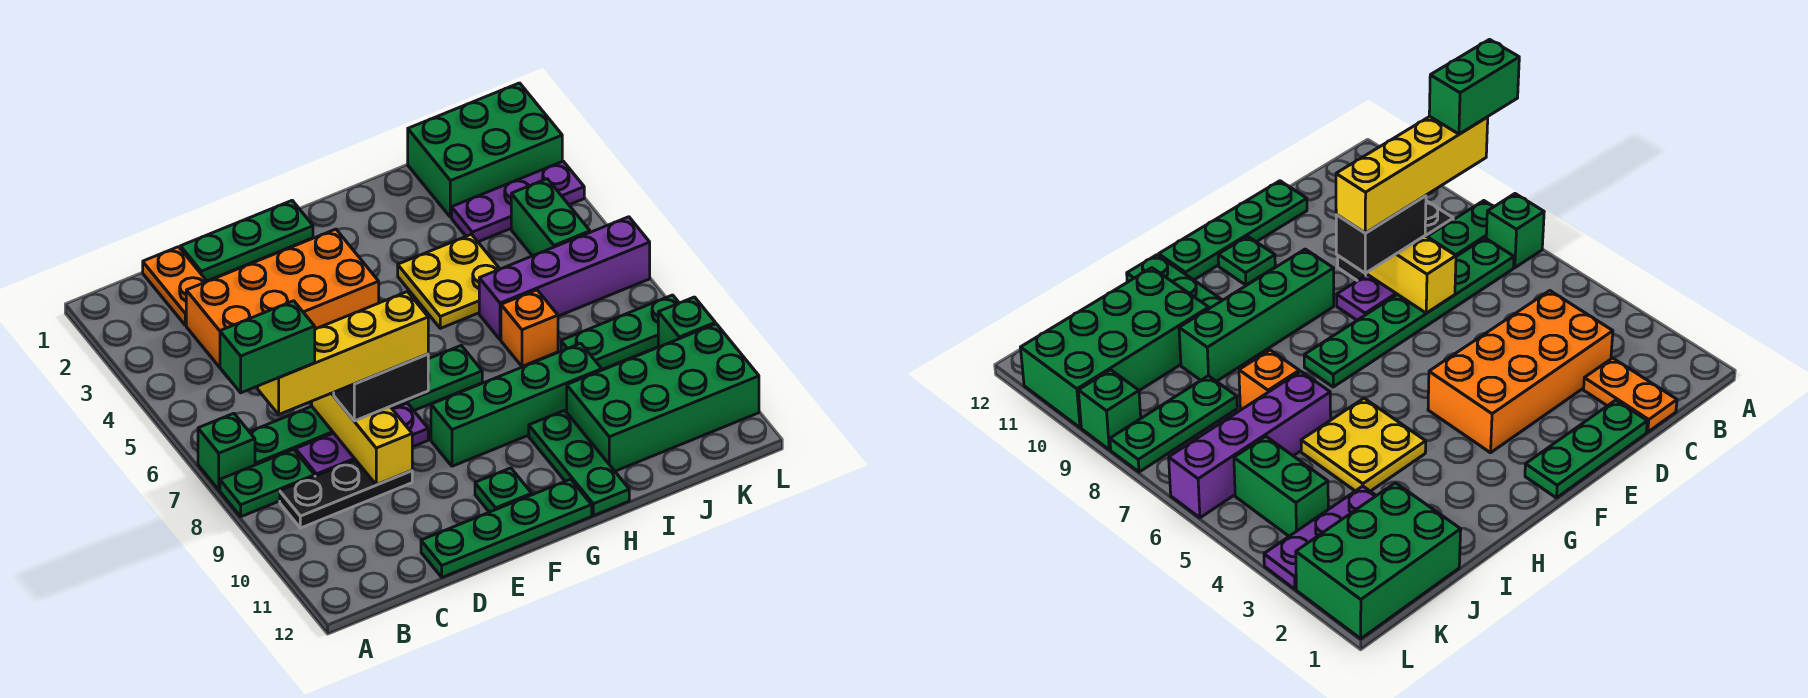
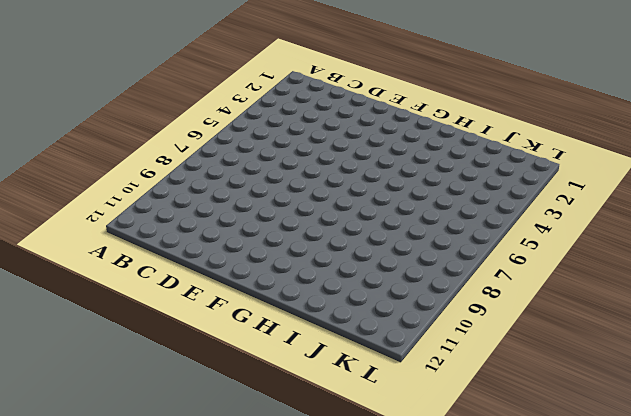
none -> green 1x1 brick [198,413,255,490]
none -> green 1x2 plate [220,449,315,517]
none -> green 1x6 plate [250,346,482,465]

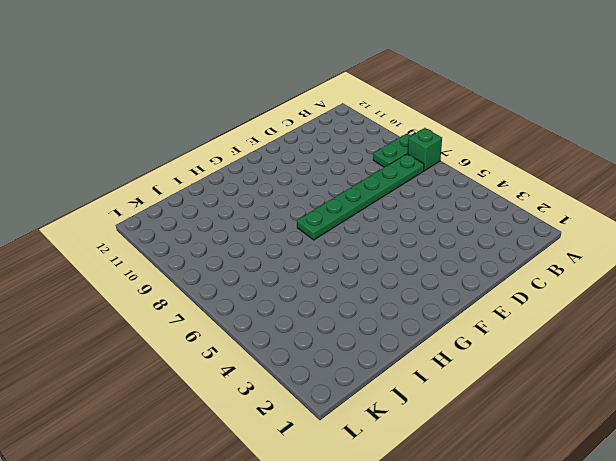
none -> black 1x3 plate [280,460,412,528]
none -> orange 1x2 plate [143,247,207,325]
none -> orange 2x4 brick [186,229,379,369]

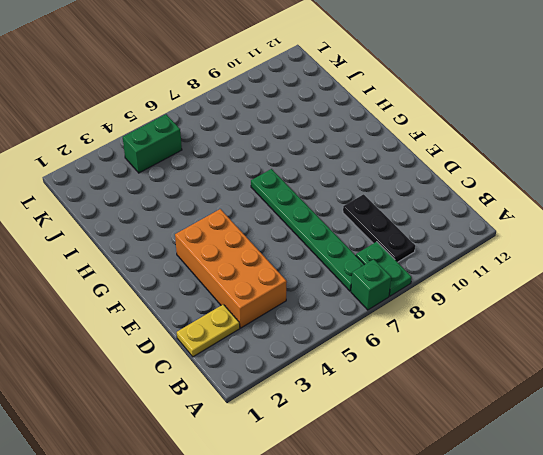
yellow 1x2 plate [177,304,240,357] -> orange 1x2 plate [143,247,207,325]
none -> purple 1x3 plate [296,403,428,476]
none -> green 1x3 plate [180,201,313,281]
none -> green 1x4 plate [421,479,592,577]

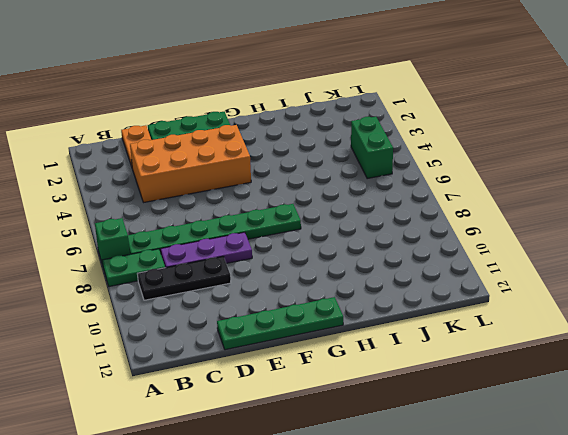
none -> green 1x4 brick [431,343,602,466]
none -> green 1x1 plate [475,468,532,512]
none -> yellow 2x2 plate [398,234,500,328]

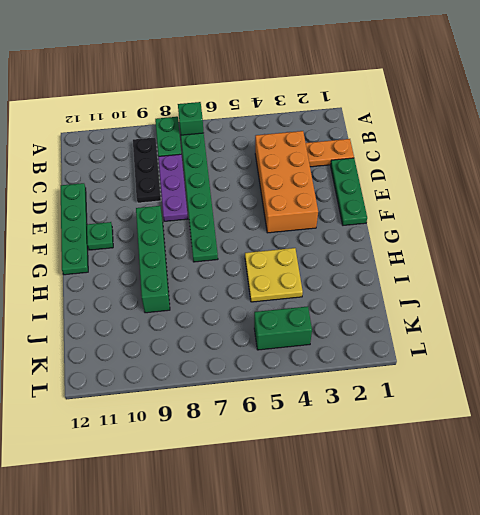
none -> green 1x3 plate [529,410,629,516]
none -> purple 1x4 brick [479,217,650,340]
none -> orange 1x1 brick [501,290,558,366]

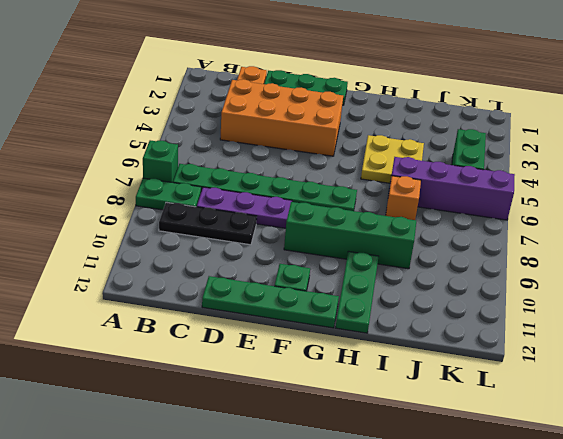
none -> green 2x4 brick [567,324,759,471]
none -> green 2x3 brick [408,83,562,217]
none -> purple 1x3 plate [452,161,584,242]

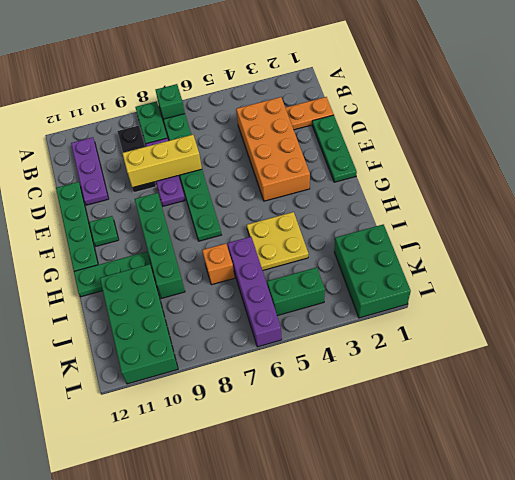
purple 1x3 plate [71,137,109,205] -> purple 1x3 plate moved to [452,161,584,242]
none -> green 1x3 plate [561,295,679,370]
none -> green 1x1 brick [658,297,715,347]
none -> black 1x2 brick [334,354,428,421]

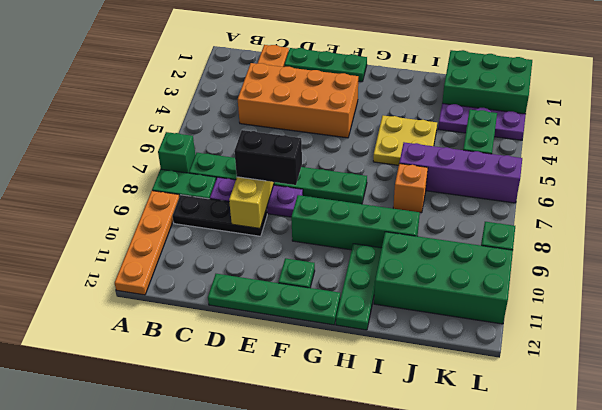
orange 1x4 plate [115,191,179,295] -> none
none -> green 1x3 plate [561,295,679,370]
none -> yellow 1x4 brick [258,292,428,414]
none -> green 1x2 brick [220,301,315,393]

